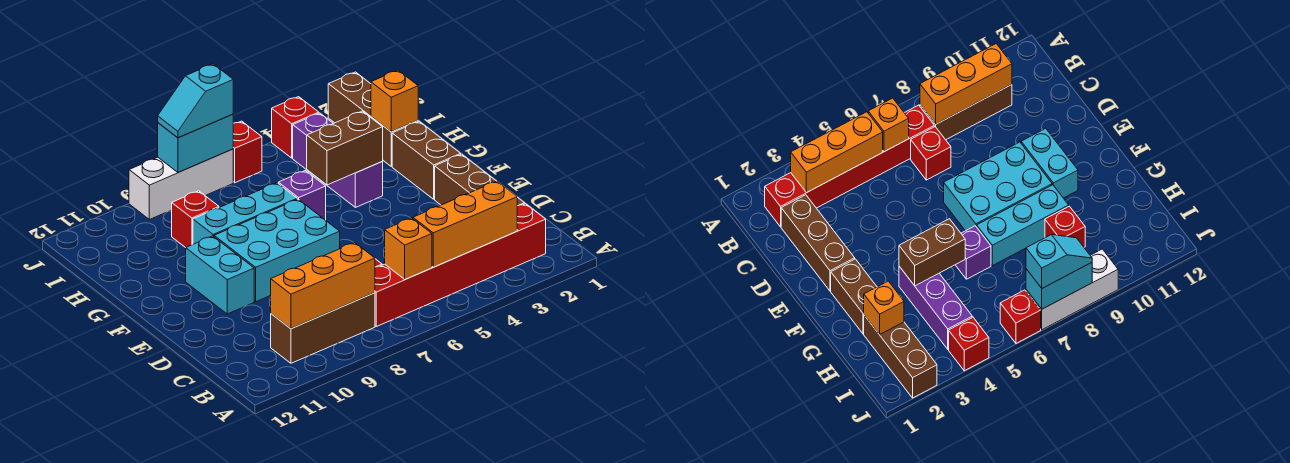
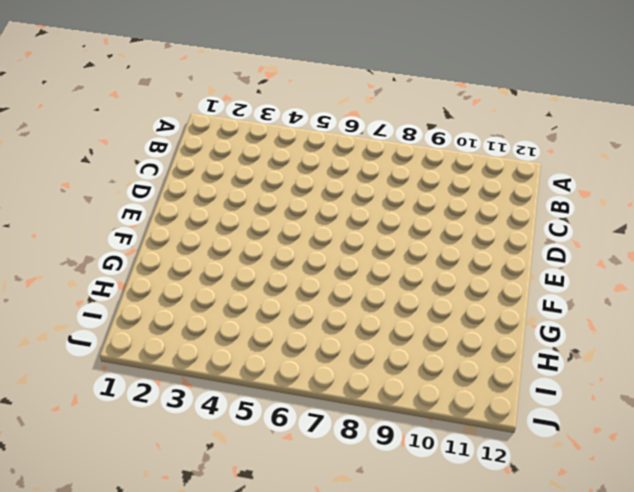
none -> red 1x6 brick [375,204,546,327]
none -> brown 1x3 brick [271,293,375,363]
none -> brown 1x3 brick [435,154,525,206]

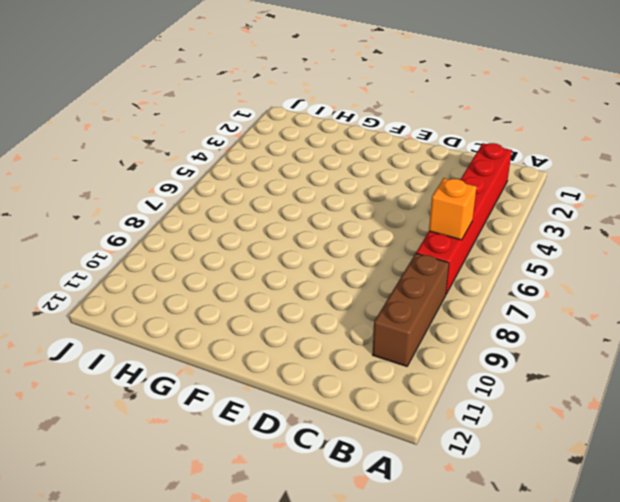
none -> brown 1x3 brick [435,154,525,206]
none -> red 1x1 brick [911,127,951,180]
none -> cyan 2x3 brick [214,199,340,302]

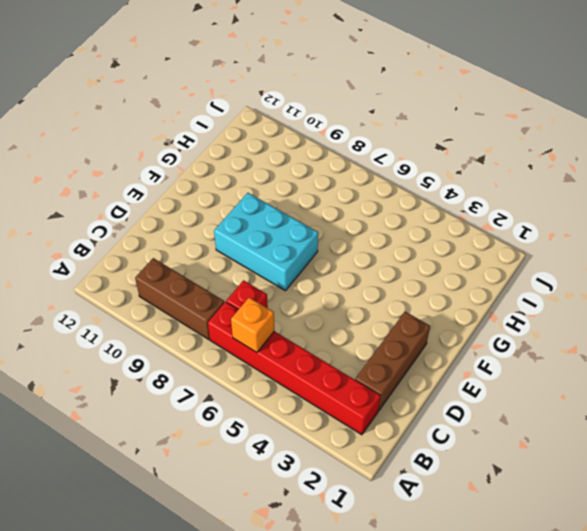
none -> cyan 1x2 brick [186,236,254,314]
none -> brown 1x2 brick [392,121,461,199]
none -> purple 1x3 brick [293,113,383,208]

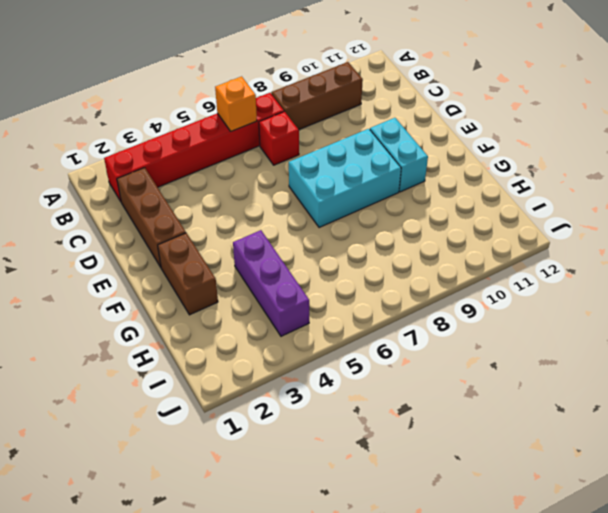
none -> purple 1x1 brick [278,171,326,220]
none -> cyan 1x3 brick [193,183,297,244]
none -> brown 1x3 brick [328,72,418,166]

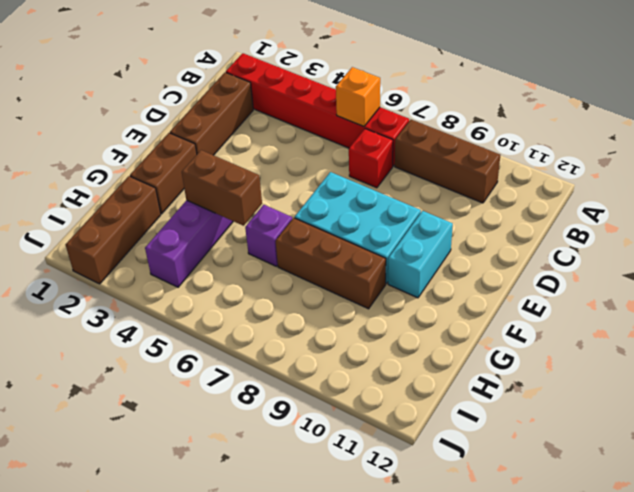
brown 1x3 brick [276,218,386,309] -> cyan 1x3 brick [193,183,297,244]
none -> red 1x1 brick [172,191,219,248]
none -> red 1x1 brick [272,97,319,158]
none -> red 1x1 brick [233,121,262,183]

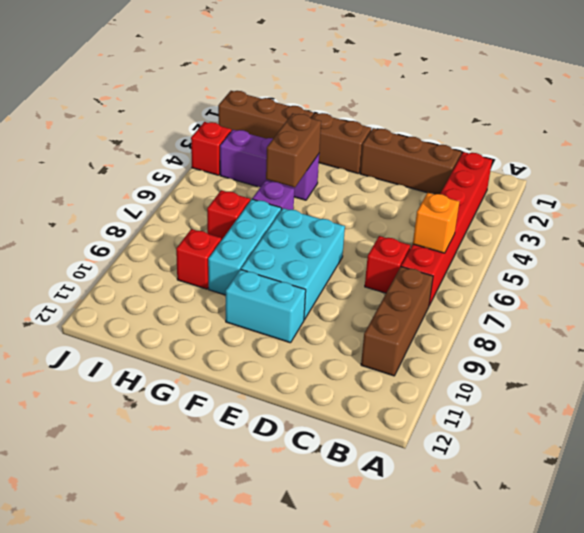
red 1x1 brick [207,190,250,240] -> red 1x1 brick moved to [233,121,262,183]
none -> white 1x3 brick [129,149,233,220]
none -> orange 1x3 brick [413,181,517,267]
none -> orange 1x3 brick [271,243,375,329]

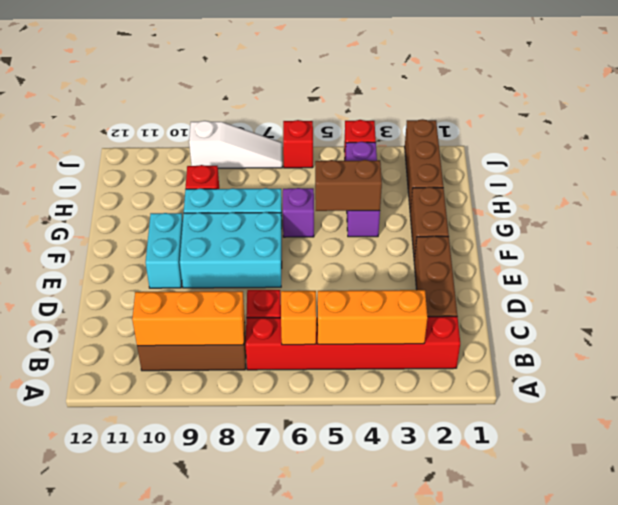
white 1x3 slope [189,121,282,168] -> white 1x3 brick [129,149,233,220]
none -> orange 1x1 brick [371,70,418,132]
none -> cyan 1x2 brick [158,114,233,172]
none -> cyan 1x2 slope [158,64,233,138]

